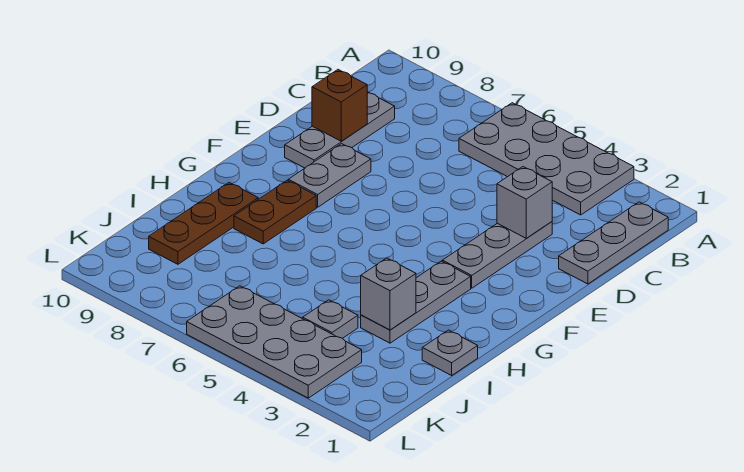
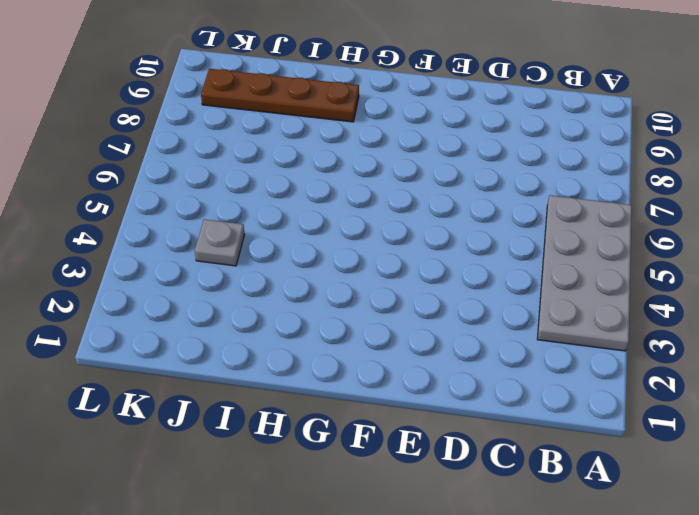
brown 1x4 plate [201,69,359,122] -> brown 1x3 plate [149,183,258,264]
none -> grey 1x3 plate [559,202,668,284]
none -> grey 1x3 plate [285,92,395,168]
none -> grey 1x3 plate [442,222,552,288]

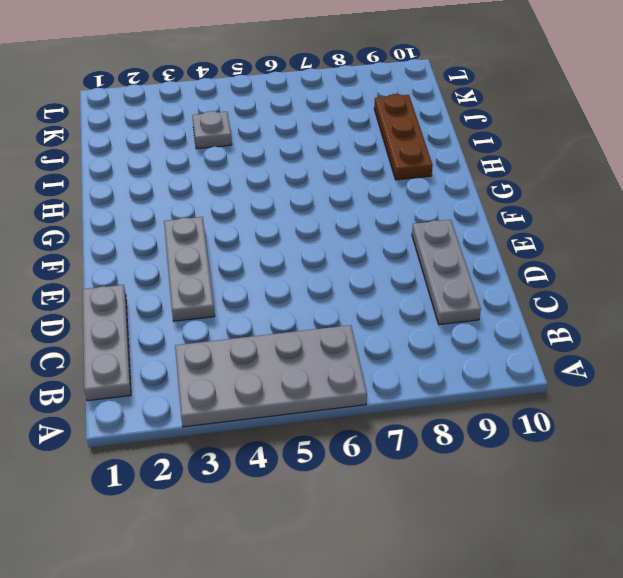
none -> grey 1x2 plate [288,144,371,207]
none -> grey 1x3 plate [361,261,471,343]
none -> brown 1x2 plate [234,180,316,244]

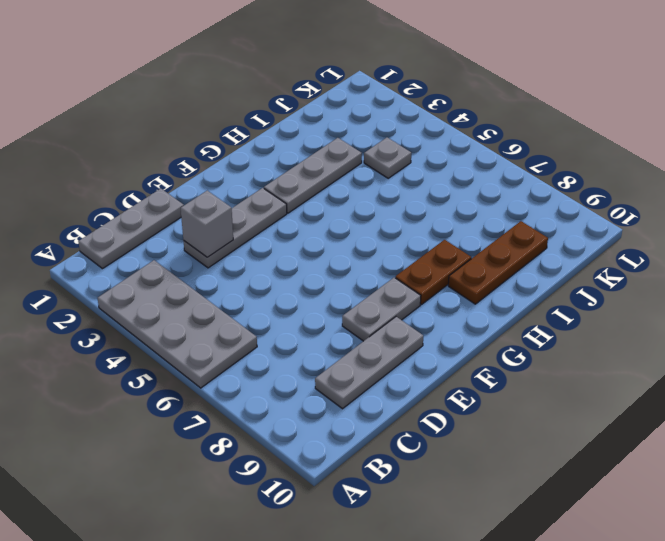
none -> grey 1x1 plate [422,330,478,375]
none -> grey 2x4 plate [187,286,362,398]
none -> brown 1x1 brick [312,70,367,141]

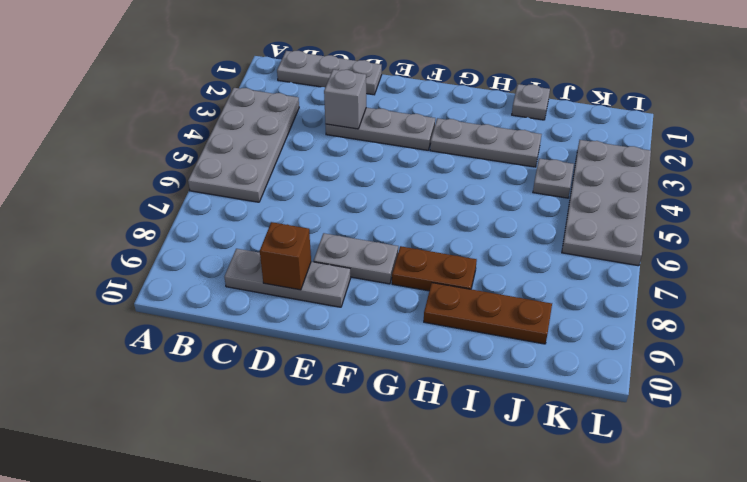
none -> grey 1x1 brick [361,258,416,330]

